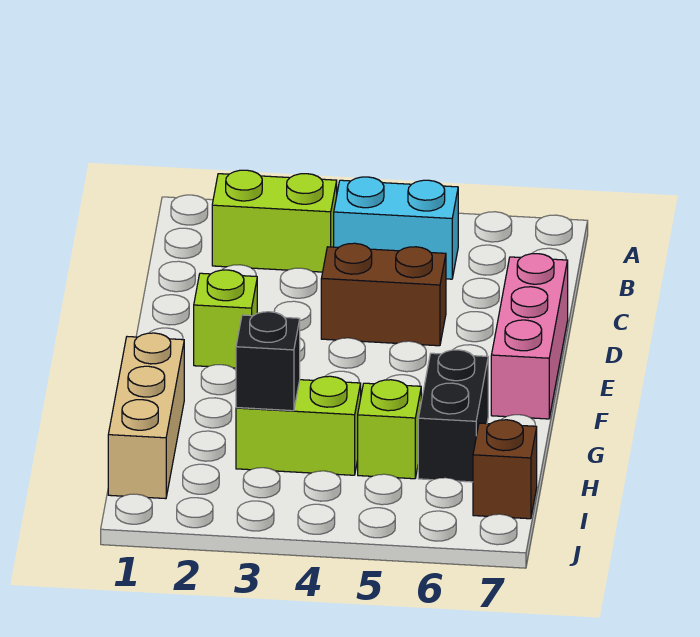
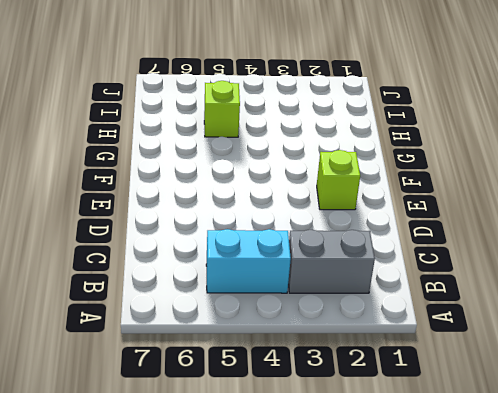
grey 1x2 brick [288,230,375,293] -> lime 1x2 brick [212,170,337,272]
none -> brown 1x2 brick [321,243,446,346]
none -> pink 1x3 brick [491,254,568,419]

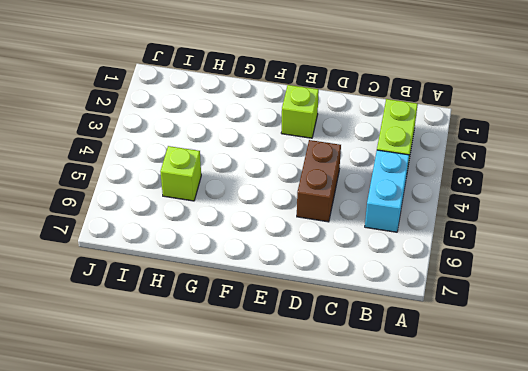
none -> pink 1x3 brick [491,254,568,419]
none -> tan 1x3 brick [108,333,184,499]

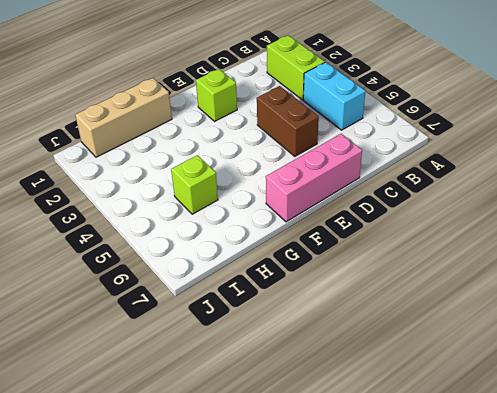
none -> black 1x2 brick [418,350,488,482]
none -> lime 1x2 brick [236,376,361,475]

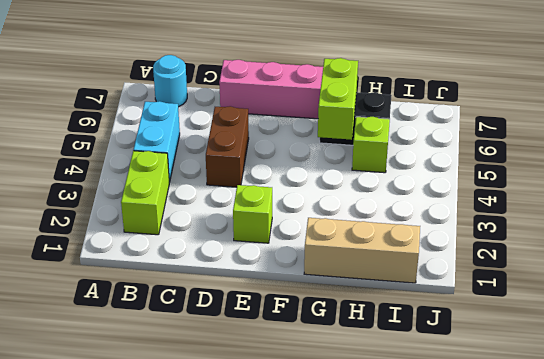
cyan 1x1 round brick [153,55,187,107] -> none
lime 1x2 brick [318,58,358,140] -> lime 1x2 brick moved to [236,376,361,475]
none -> brown 1x1 brick [473,420,537,519]
none -> black 1x1 brick [236,312,300,411]

